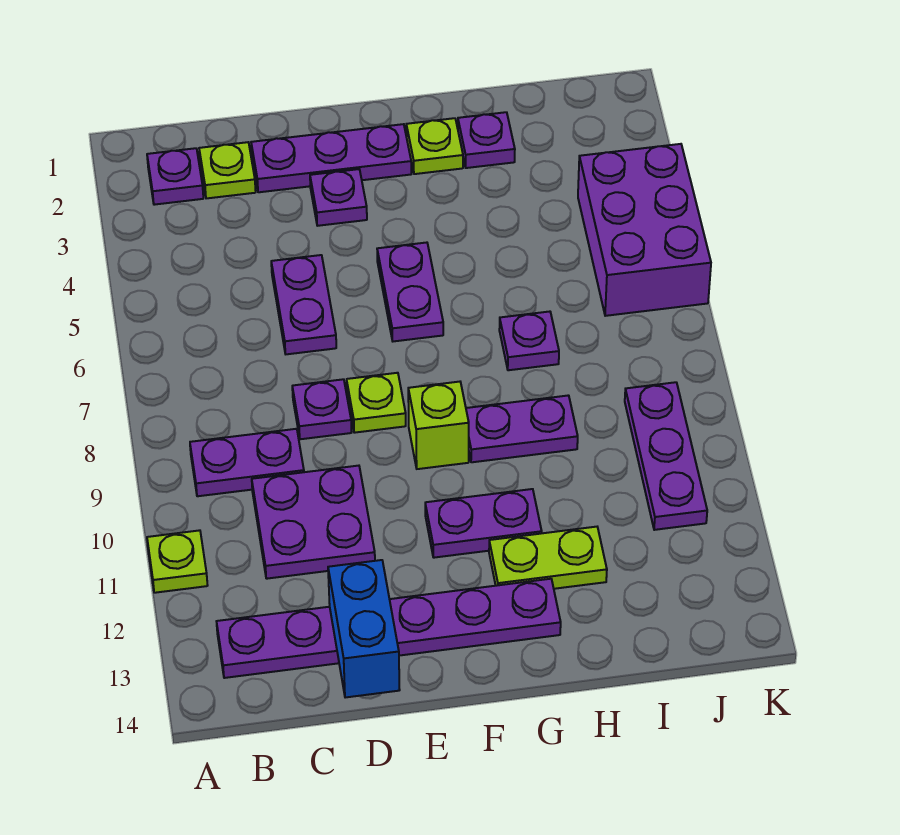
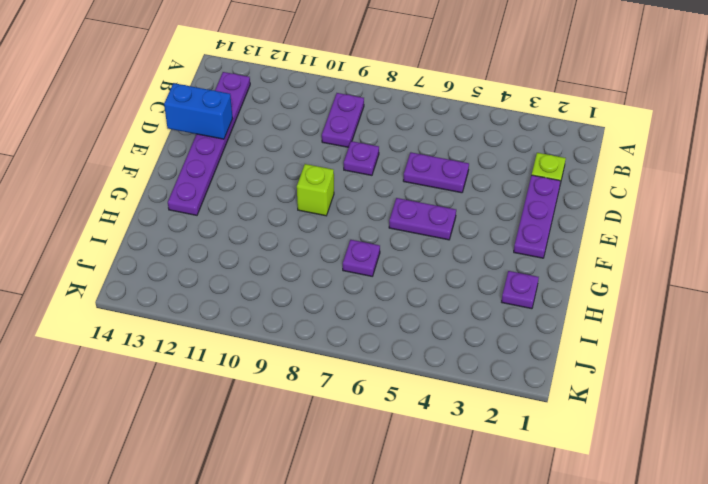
none -> lime 1x1 plate [147,530,208,593]
none -> purple 1x1 plate [147,148,203,205]
none -> purple 2x2 plate [252,466,375,579]

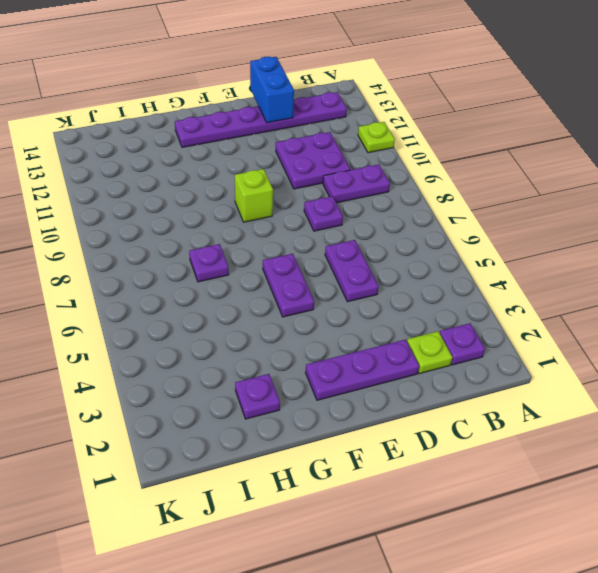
none -> purple 1x1 plate [310,169,367,226]
none -> lime 1x1 plate [347,373,406,433]
none -> purple 1x2 plate [425,489,542,558]

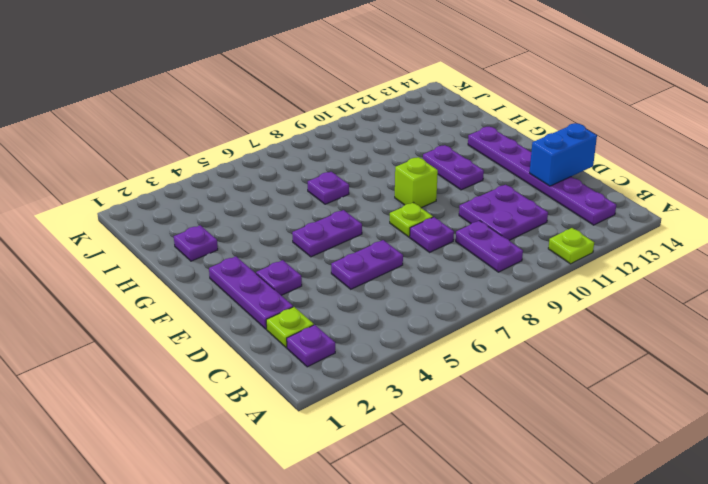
none -> lime 1x1 plate [406,118,463,174]
none -> purple 1x2 plate [466,395,578,462]
none -> lime 1x2 plate [489,527,607,589]

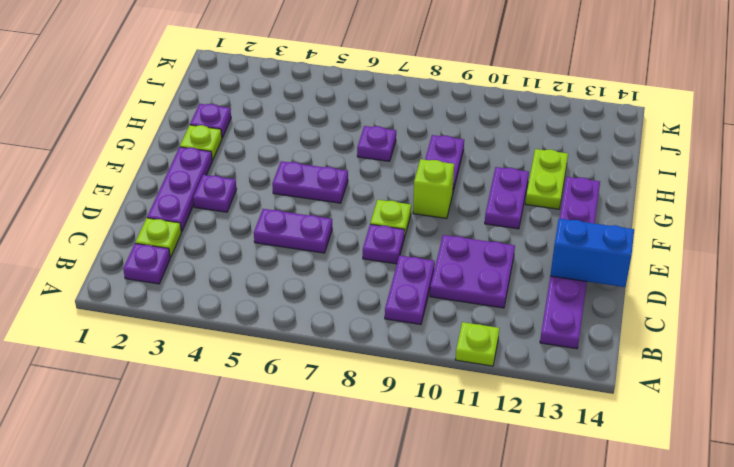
none -> purple 2x3 brick [578,144,711,316]
none -> purple 1x3 plate [625,382,707,530]

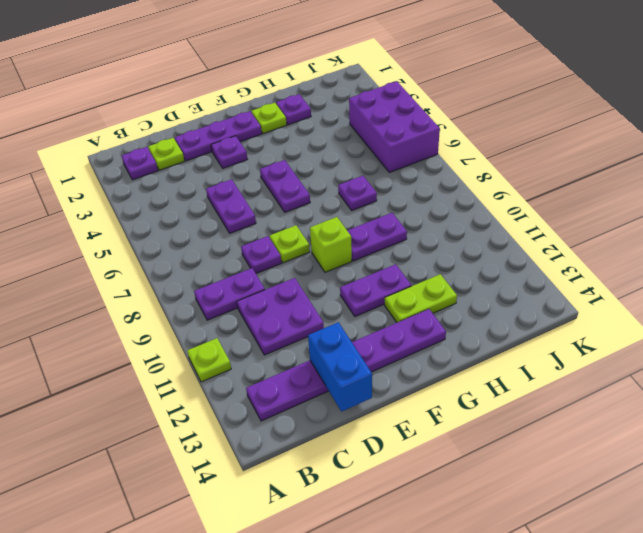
none -> purple 1x3 plate [625,382,707,530]

